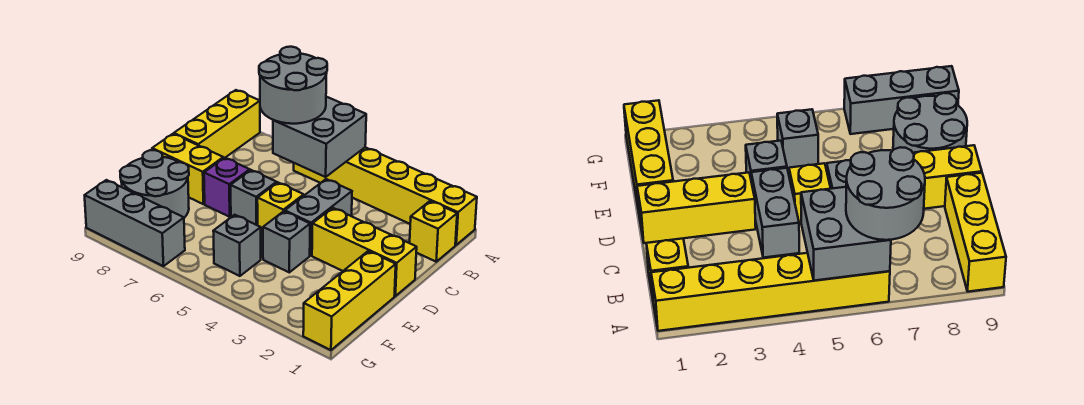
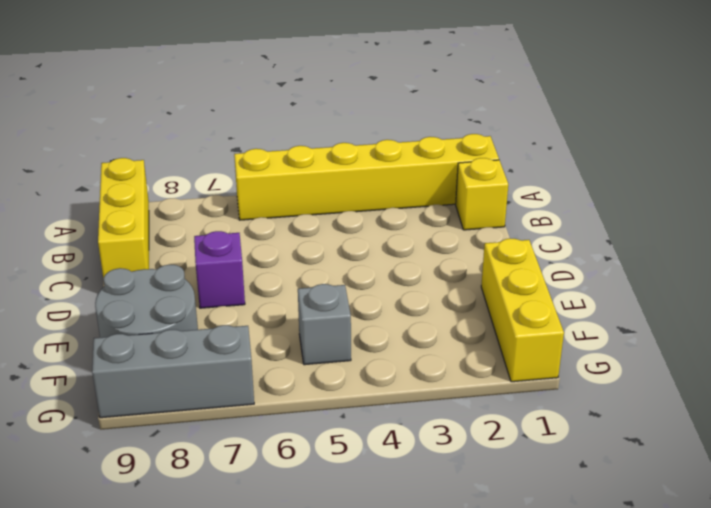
none -> grey 1x2 brick [285,179,352,255]
none -> yellow 1x3 brick [312,208,417,296]
none -> yellow 1x1 brick [257,183,304,233]

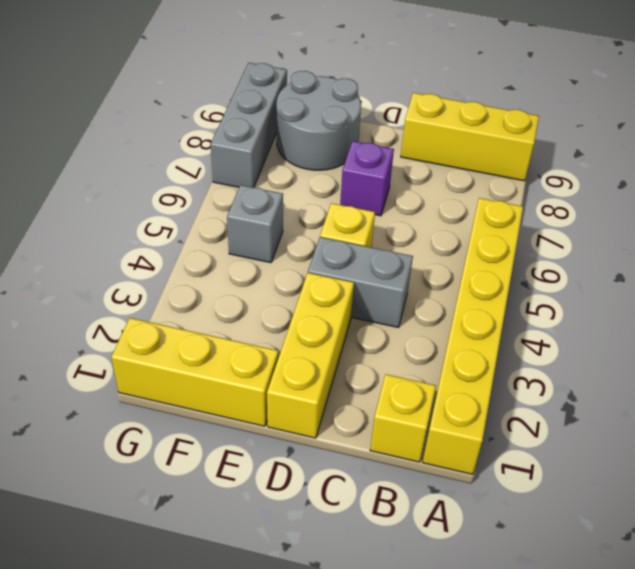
none -> grey 1x1 brick [231,170,277,225]
none -> yellow 1x2 brick [152,134,223,204]
none -> grey 1x1 brick [263,211,310,272]

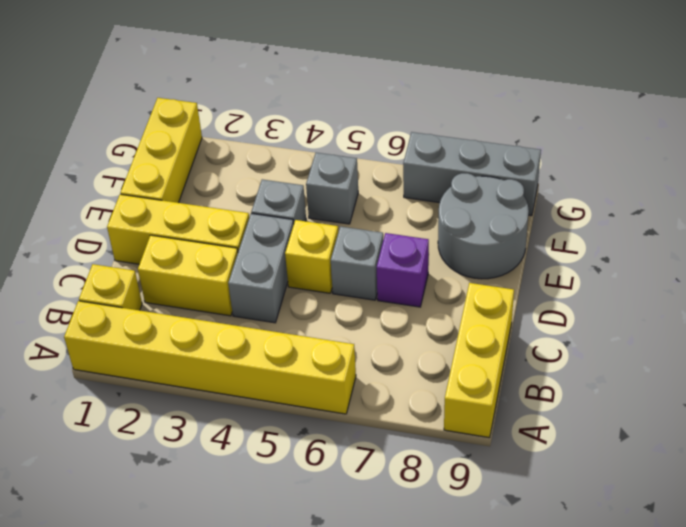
yellow 1x2 brick [138,235,238,316] -> yellow 1x2 brick moved to [152,134,223,204]
none -> grey 2x2 brick [273,97,366,177]
none -> grey 2x2 round brick [259,47,327,124]

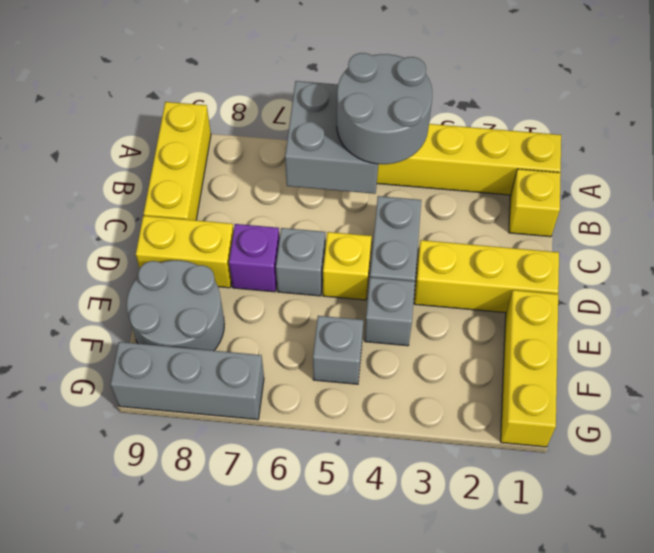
grey 2x2 round brick [337,53,432,164] -> grey 2x2 round brick moved to [259,47,327,124]

